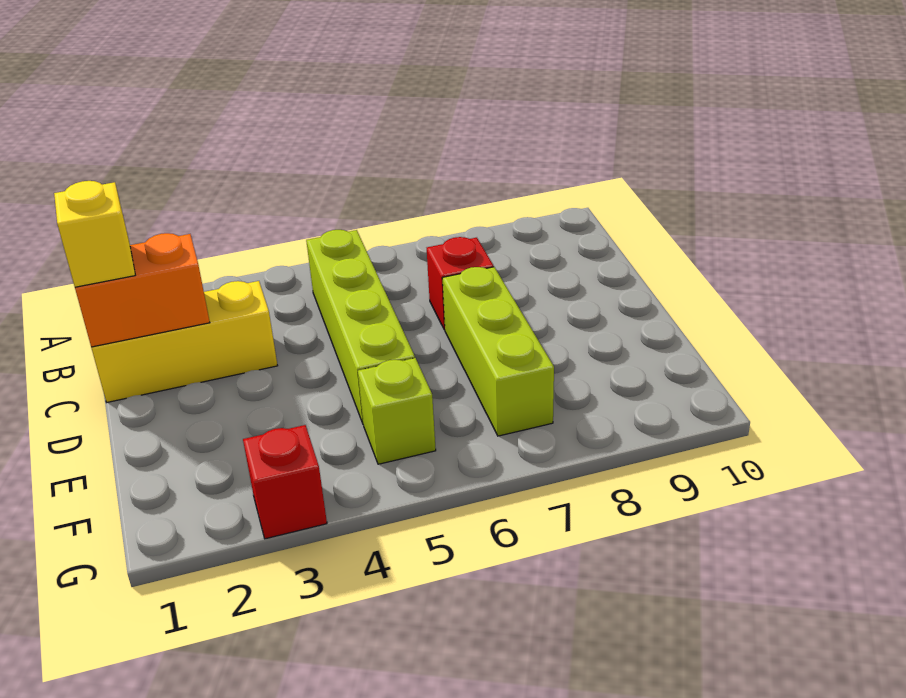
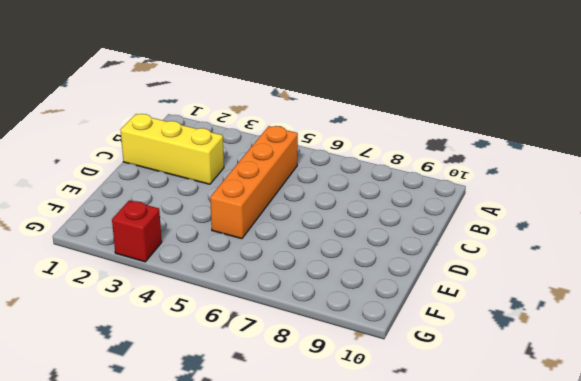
orange 1x4 brick [210,126,298,239] -> lime 1x4 brick [306,230,415,423]
none -> red 1x1 brick [427,237,494,330]
none -> lime 1x3 brick [442,267,554,436]

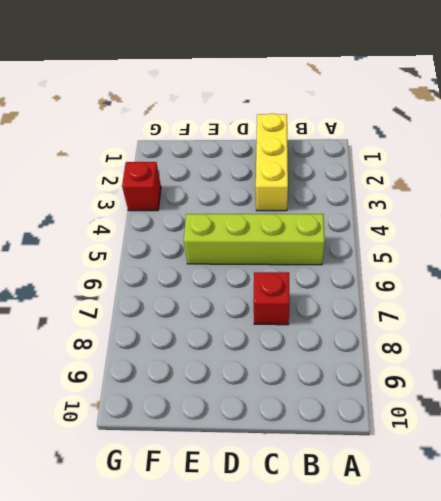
none -> lime 1x3 brick [442,267,554,436]
none -> lime 1x1 brick [358,358,436,464]

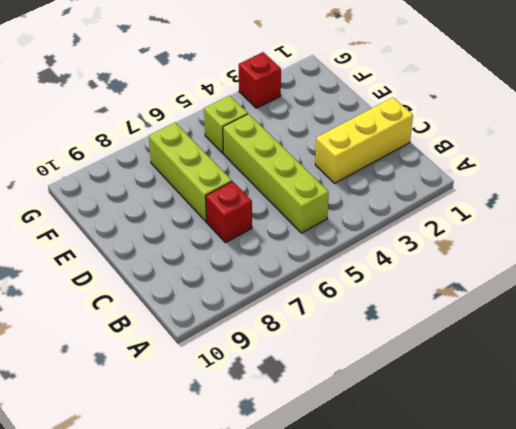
none -> orange 1x2 brick [75,233,210,347]
none -> yellow 1x1 brick [54,181,135,287]

